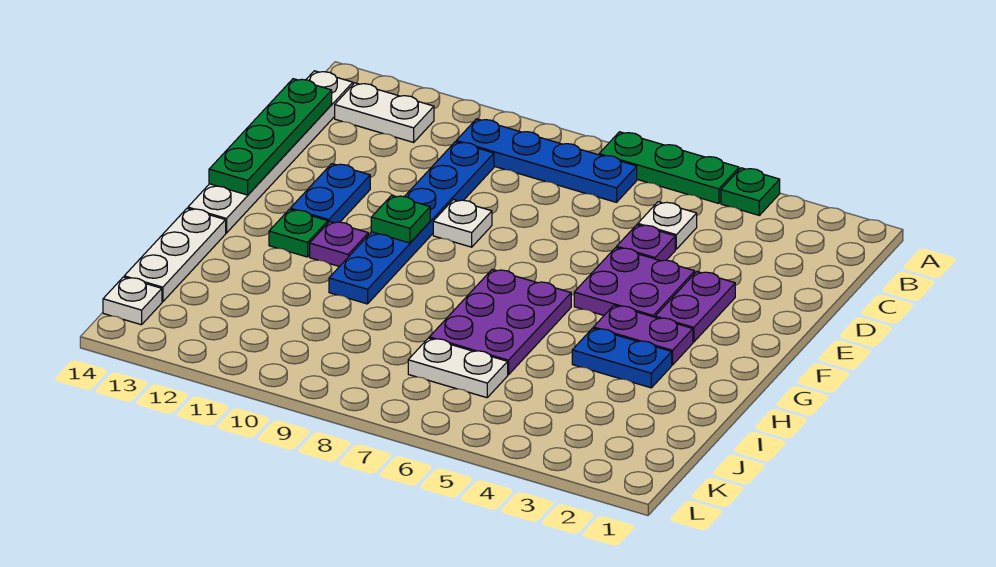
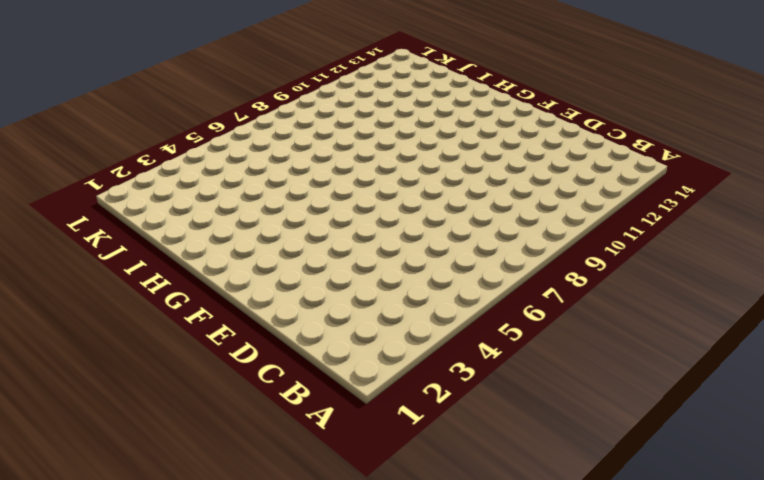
none -> green 1x1 plate [721,168,780,215]
none -> green 1x3 plate [599,132,739,203]
none -> blue 1x4 plate [456,119,637,202]

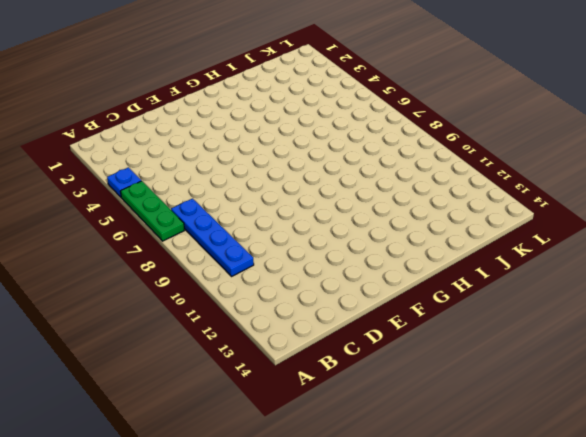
blue 1x1 plate [107,167,141,197] -> green 1x1 plate [721,168,780,215]
none -> white 1x2 plate [335,83,434,142]
none -> white 1x6 plate [188,71,353,233]
none -> white 1x1 plate [638,202,697,249]

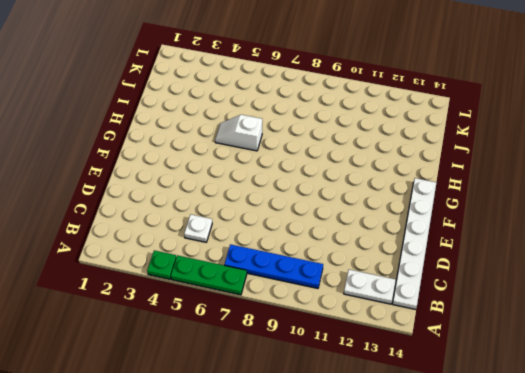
white 1x2 slope [215,115,262,151] -> purple 2x3 plate [429,269,571,375]
none -> blue 1x6 plate [329,142,494,304]
none -> purple 1x1 plate [617,225,675,261]
none -> purple 1x2 plate [655,272,735,342]

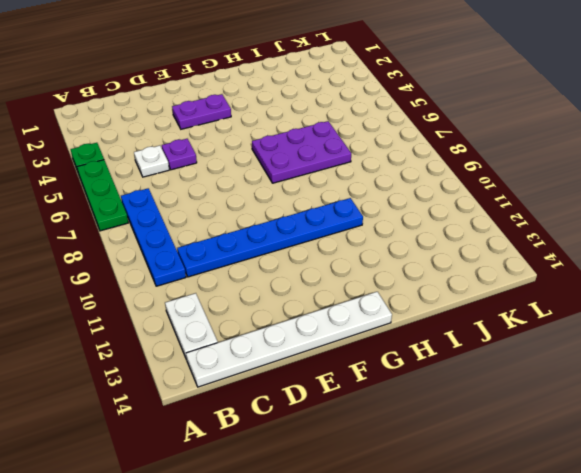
none -> purple 2x2 plate [574,248,695,317]
none -> white 1x1 plate [433,200,492,247]
none -> blue 1x2 plate [290,164,370,223]

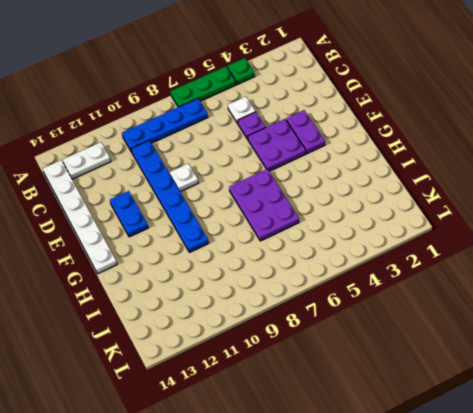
none -> purple 1x2 plate [594,305,693,365]
none -> purple 1x1 plate [310,221,368,267]
none -> green 1x1 plate [269,209,328,257]

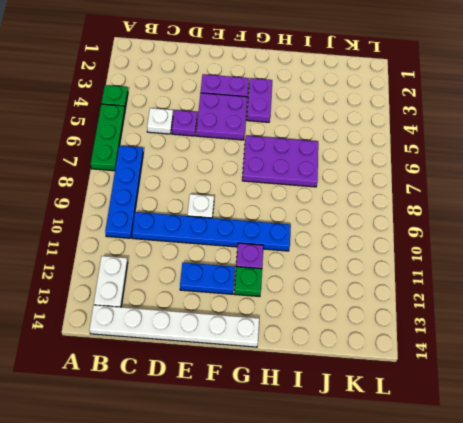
none -> blue 1x2 plate [572,328,672,388]
none -> white 1x3 plate [124,208,226,302]
none -> white 1x2 plate [408,338,508,398]

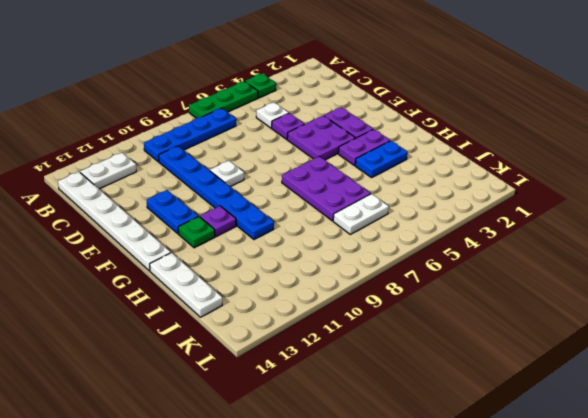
none -> white 1x1 plate [103,277,162,325]
none -> green 1x4 plate [209,79,332,195]
none -> green 1x1 plate [371,195,430,243]

